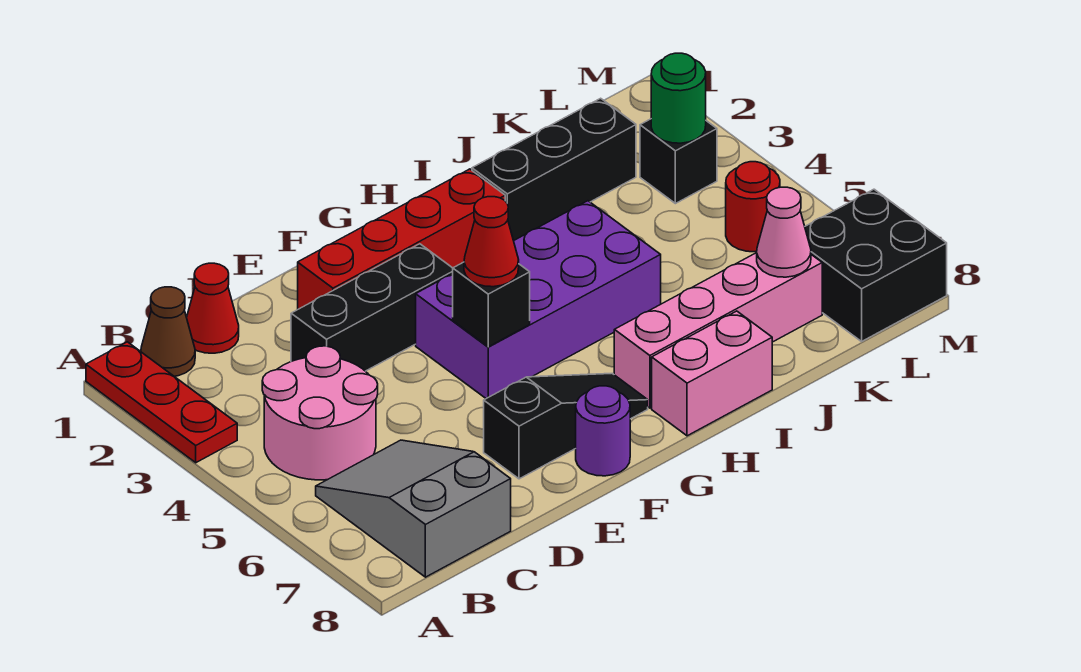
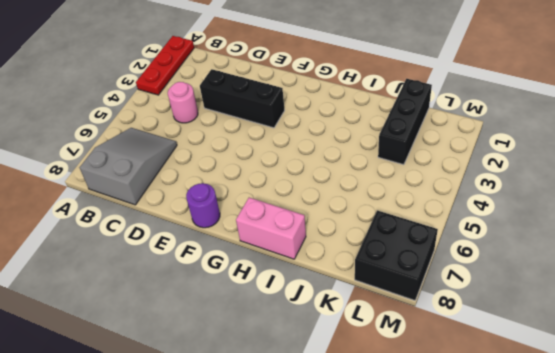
pink 1x1 round brick [168,82,198,123] -> pink 2x2 round brick [262,346,378,480]
black 1x3 brick [378,79,432,165] -> black 1x3 brick turned to [472,98,636,241]
none -> brown 1x1 cone [141,287,195,376]
none -> red 1x1 cone [187,263,239,353]
none -> red 1x4 brick [298,169,505,309]

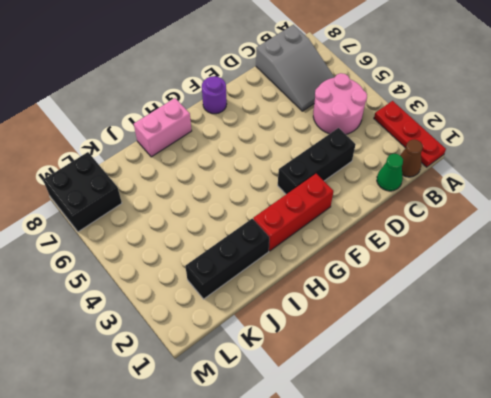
green 1x1 cone [377,154,403,191] -> red 1x1 cone [187,263,239,353]
red 1x3 brick [253,174,333,251] -> red 1x4 brick [298,169,505,309]
none -> black 1x3 slope [484,374,648,479]
none -> purple 2x4 brick [416,201,661,399]
none -> pink 1x4 brick [614,253,822,408]

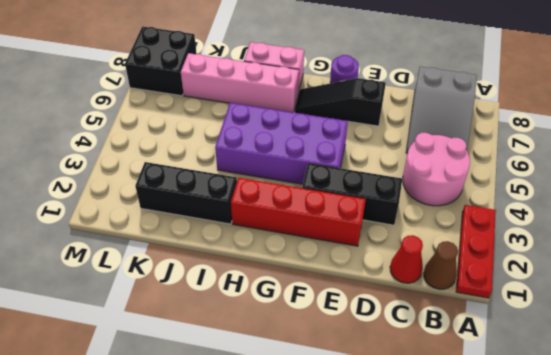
none -> black 1x1 brick [640,119,717,204]
none -> red 1x1 round brick [726,162,780,252]
none -> black 1x1 brick [453,262,530,347]

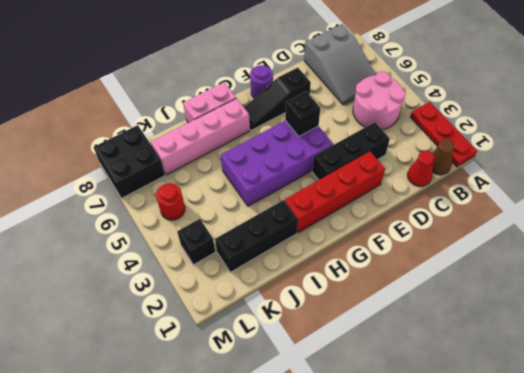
none -> pink 1x1 cone [757,187,811,277]
none -> green 1x1 round brick [651,53,706,143]
none -> red 1x1 cone [464,197,519,287]

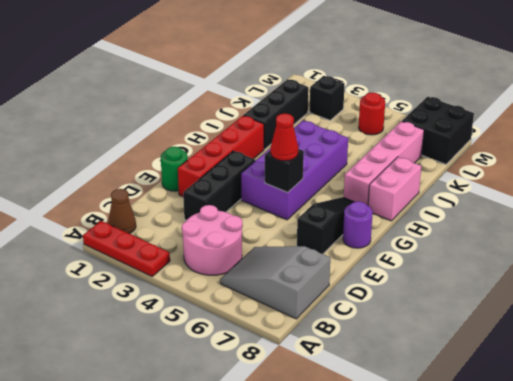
green 1x1 round brick [161,147,188,191] -> green 1x1 round brick moved to [651,53,706,143]
none -> red 1x1 cone [187,263,239,353]
none -> pink 1x1 cone [757,187,811,277]

